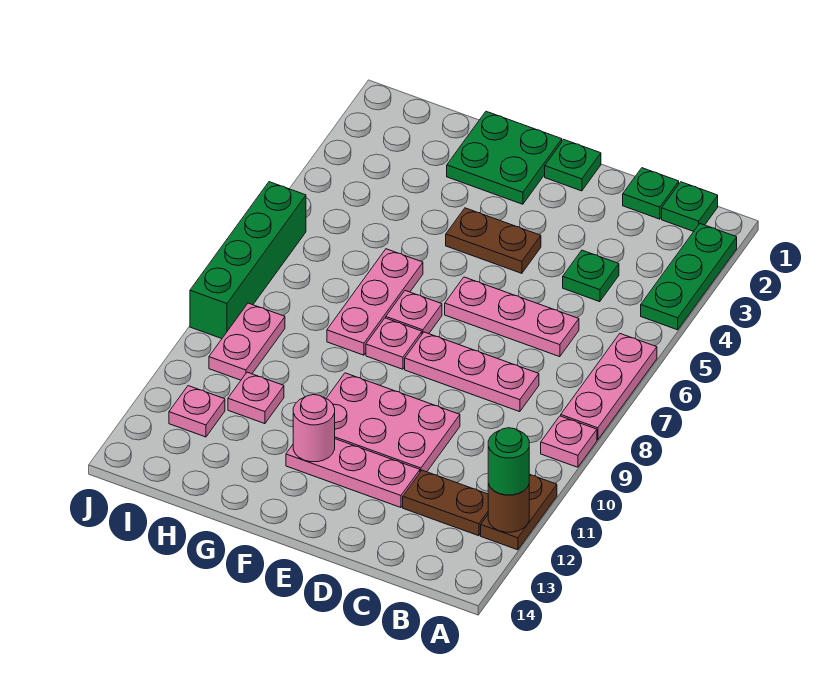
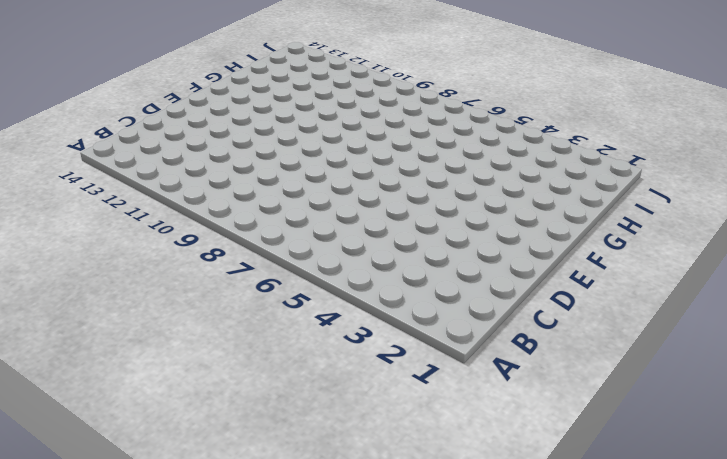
none -> green 1x3 plate [641,224,737,330]
none -> pink 1x3 plate [561,334,657,440]
none -> pink 1x1 plate [541,416,597,467]

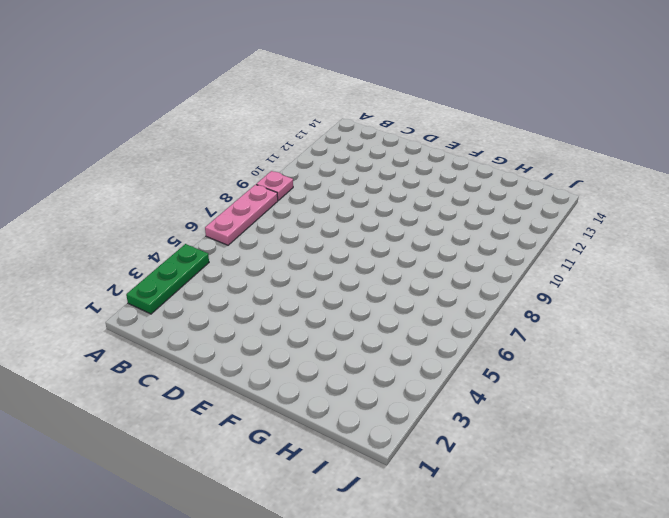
none -> brown 1x2 plate [481,474,557,550]
none -> green 1x1 plate [662,182,718,231]
none -> brown 1x2 plate [403,470,488,536]

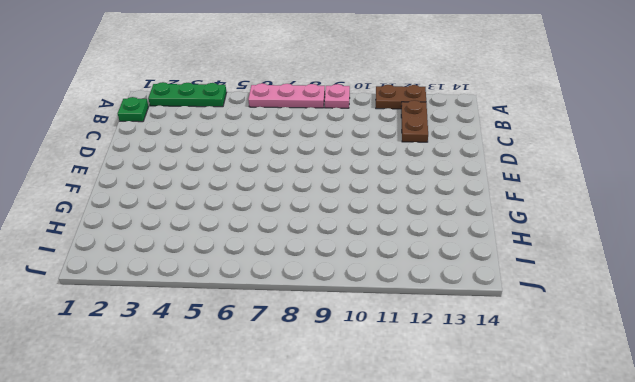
none -> green 1x1 plate [623,168,679,219]
none -> green 1x1 plate [563,250,619,302]
none -> pink 1x3 plate [445,277,579,357]

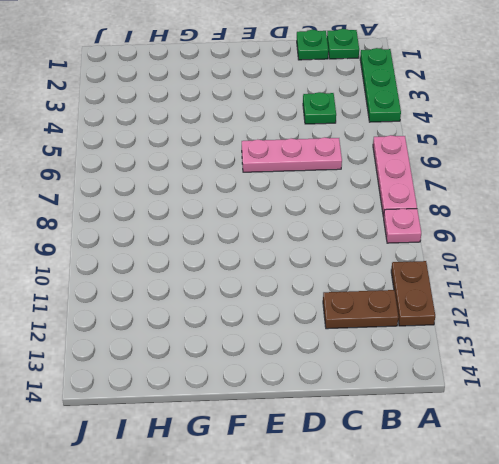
none -> pink 1x3 plate [405,332,539,412]
none -> pink 2x3 plate [326,373,460,472]
none -> pink 1x3 plate [286,439,420,508]

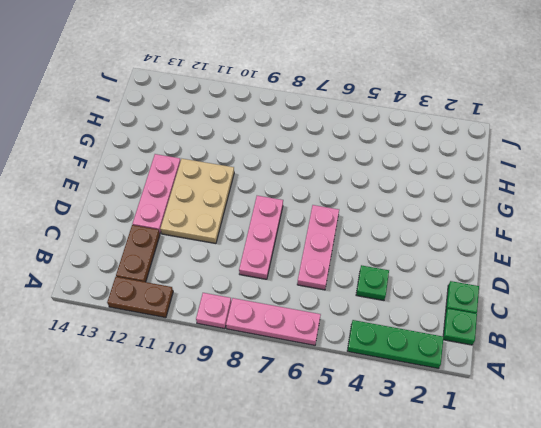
tan 2x3 plate [160,159,234,243] -> pink 2x3 plate [326,373,460,472]
none -> green 1x1 plate [545,140,601,191]
none -> brown 1x2 plate [446,208,541,273]
none -> green 2x2 plate [447,111,562,204]

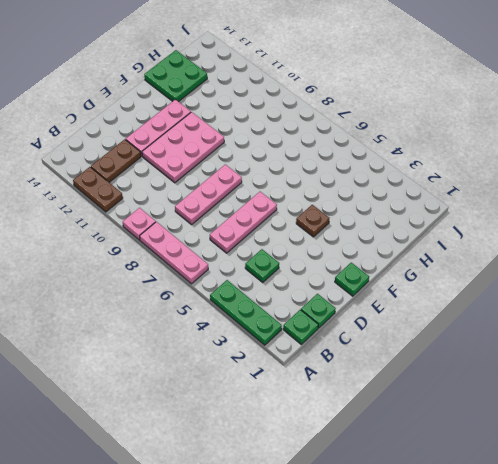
brown 1x1 plate [296,205,329,237] -> brown 1x2 plate [446,208,541,273]
green 2x2 plate [144,50,207,102] -> green 2x2 plate moved to [447,111,562,204]
none -> pink 1x1 plate [386,291,442,334]
none -> pink 1x1 plate [366,318,422,369]
none -> pink 1x3 plate [327,249,423,355]

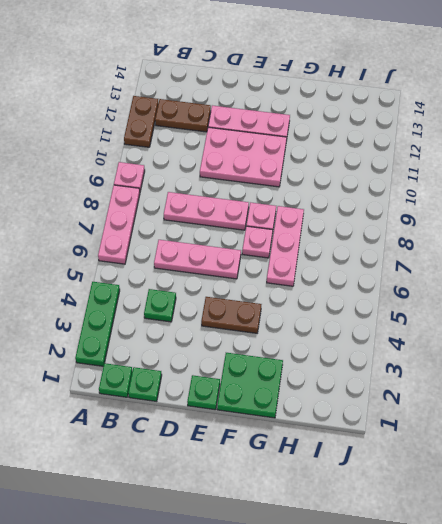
none -> pink 1x1 plate [228,372,284,424]
none -> pink 1x2 plate [209,303,285,380]
none -> pink 1x1 plate [169,386,225,437]

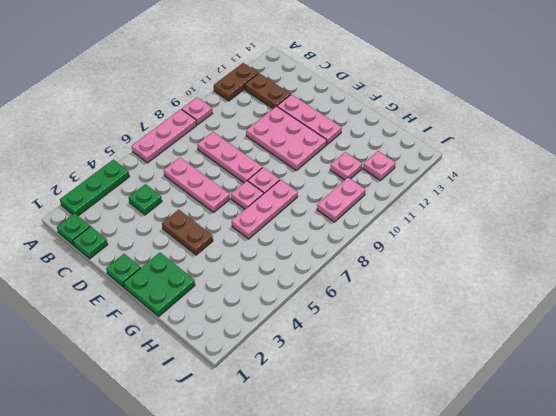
none -> green 1x4 brick [190,182,306,339]
none -> brown 1x1 round brick [488,484,529,532]
none -> pink 1x1 round brick [293,395,335,462]

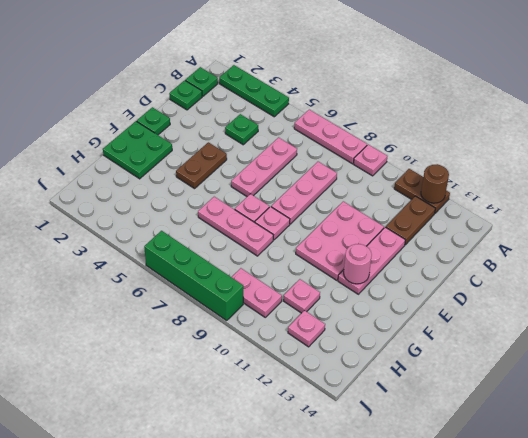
none -> green 1x1 round brick [488,428,529,495]

